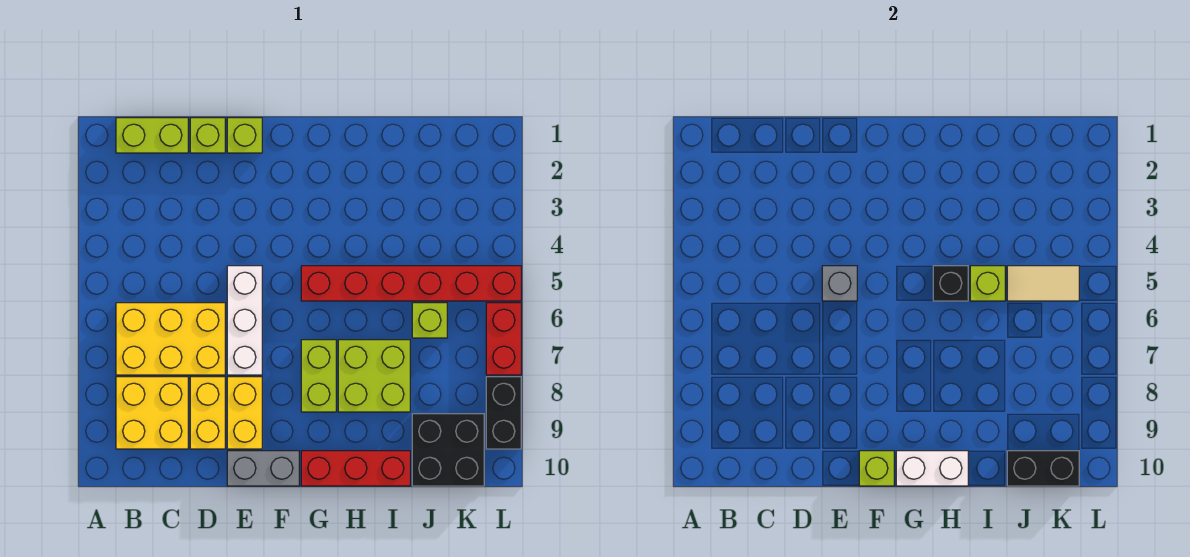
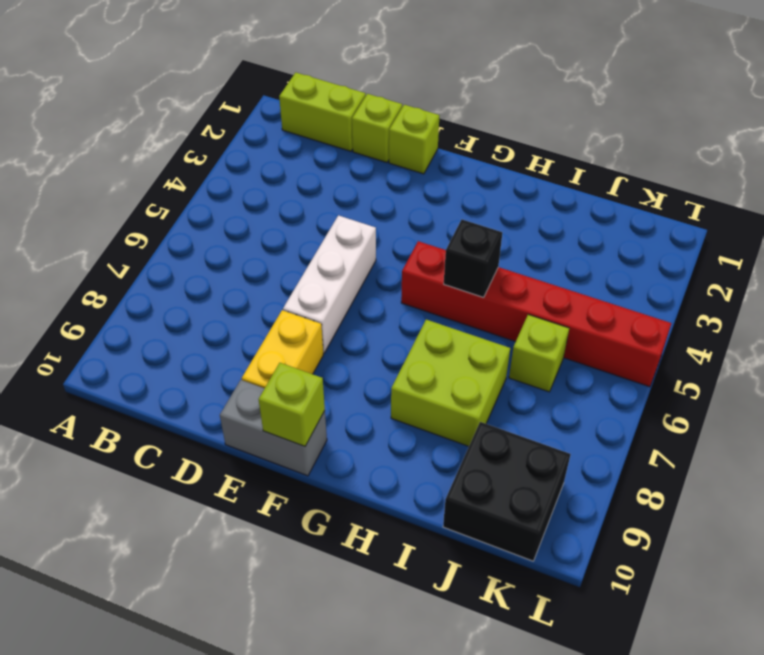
none -> yellow 2x3 brick [116,303,225,375]
none -> yellow 2x2 brick [116,377,188,449]
none -> yellow 1x2 brick [190,377,225,449]

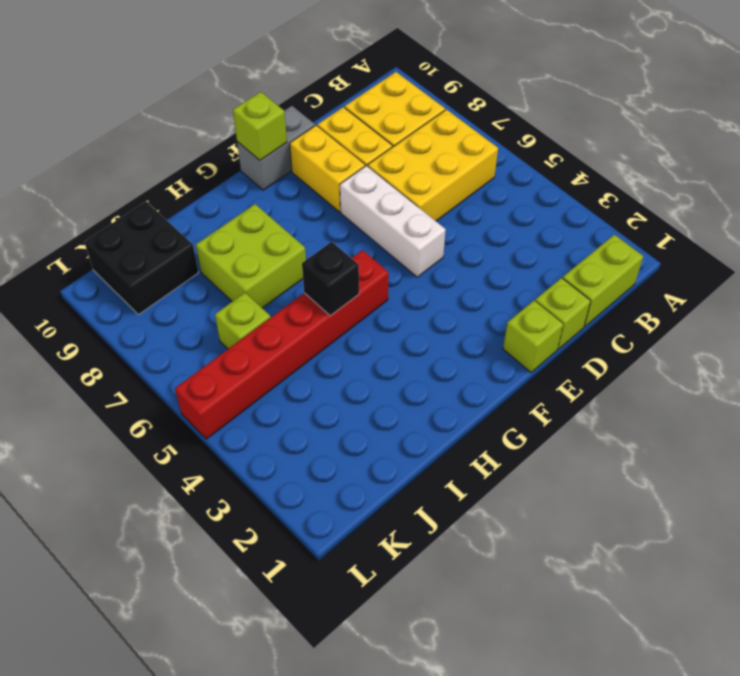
none -> lime 1x2 brick [301,340,336,412]
none -> red 1x3 brick [301,451,410,486]
none -> red 1x2 brick [486,303,521,375]

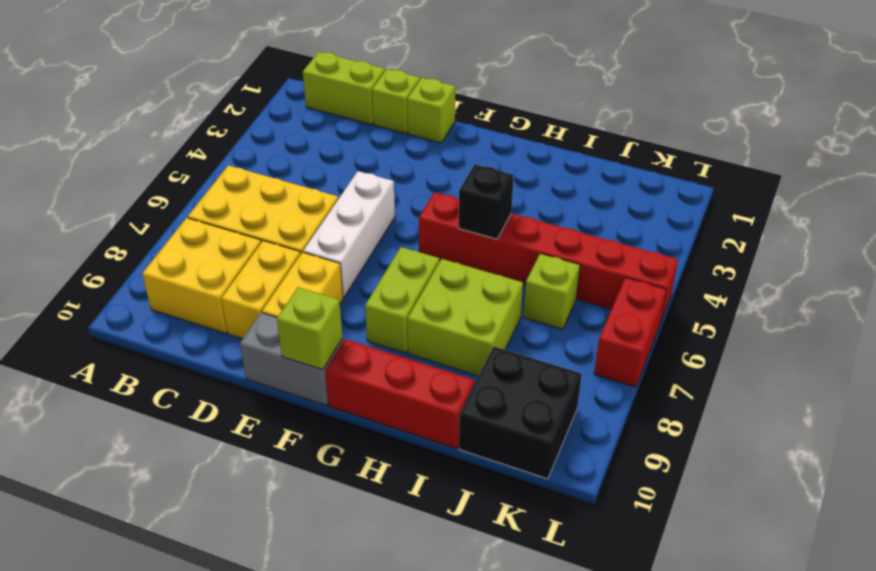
none -> black 1x2 brick [486,377,521,449]
none -> grey 1x1 brick [822,266,857,301]
none -> white 1x2 brick [896,451,968,486]

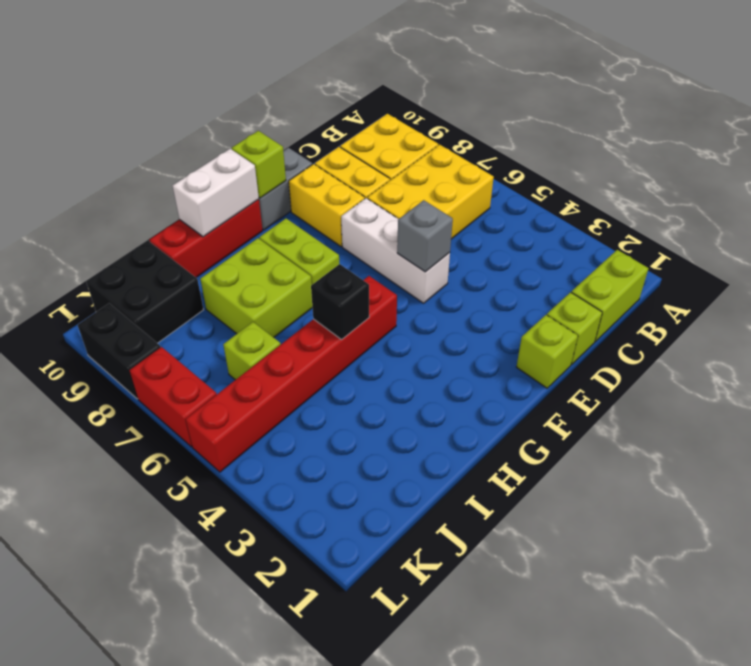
none -> lime 1x1 brick [970,266,1005,301]
none -> tan 1x2 tile [1007,266,1079,301]
none -> black 1x2 brick [1007,451,1079,486]

